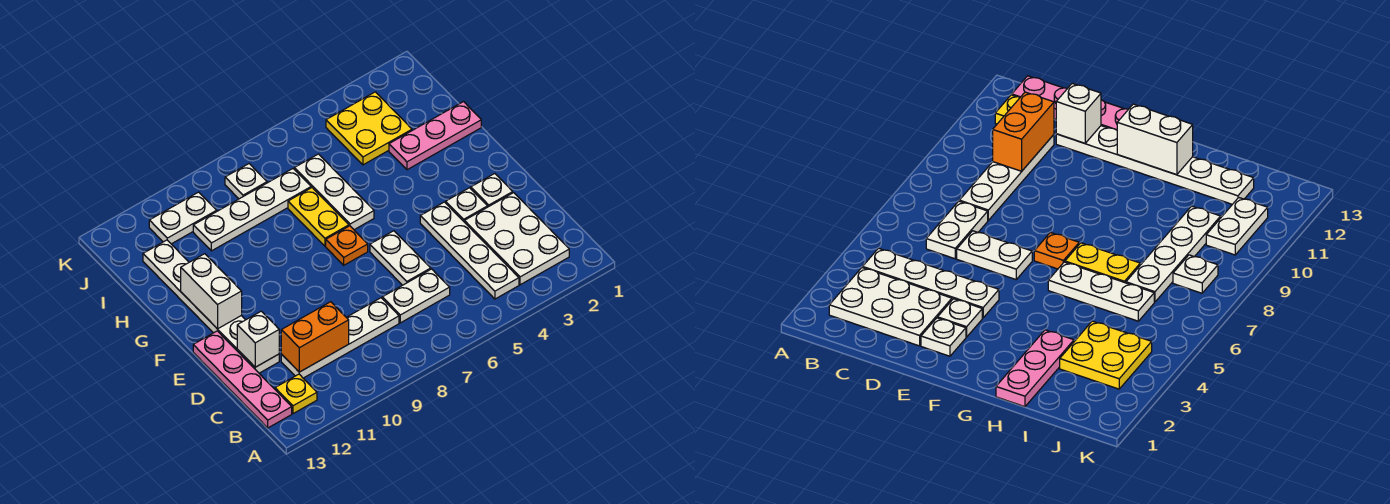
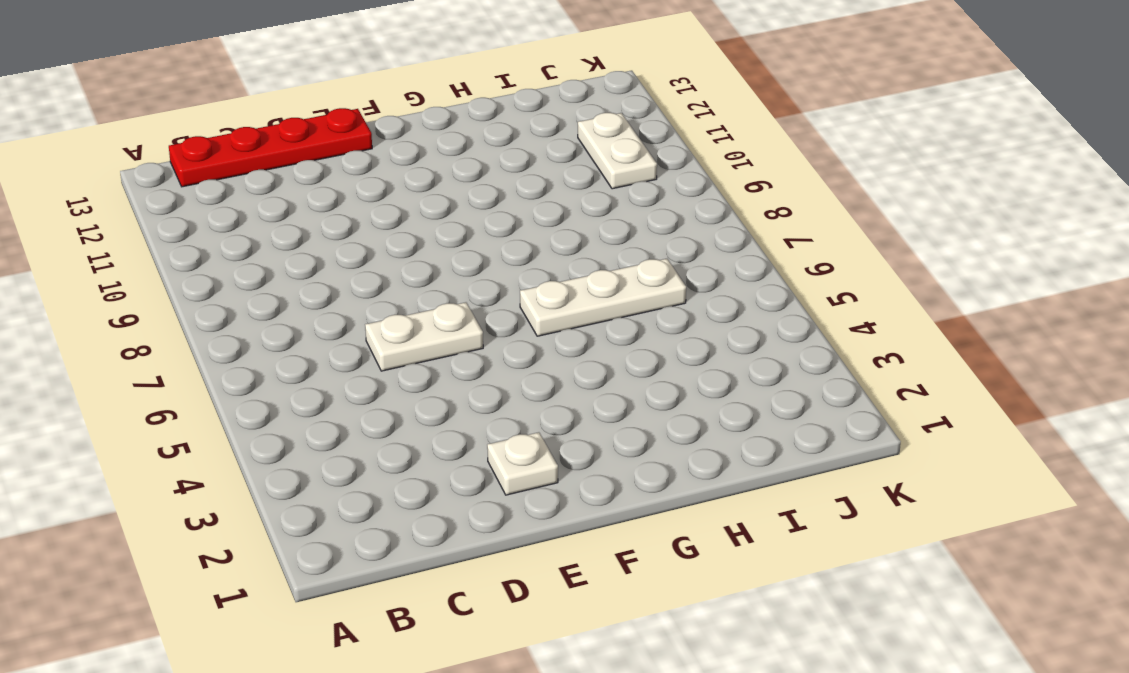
red 1x4 plate [169,108,372,187] -> pink 1x4 plate [193,331,292,428]
none -> white 2x3 plate [464,193,569,285]
none -> white 1x4 plate [420,202,519,299]
none -> yellow 1x1 plate [275,374,317,414]

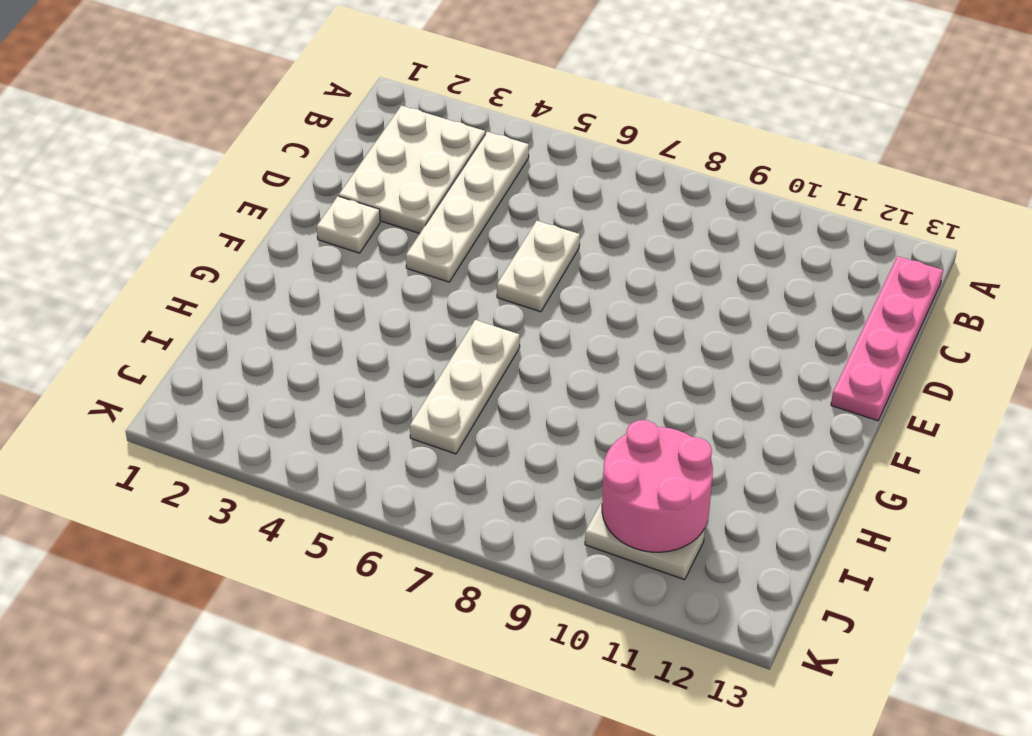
pink 2x2 round brick [602,420,713,552] -> none
none -> yellow 1x1 plate [275,374,317,414]
none -> white 1x2 plate [382,269,450,323]
none -> white 1x4 plate [281,298,399,378]

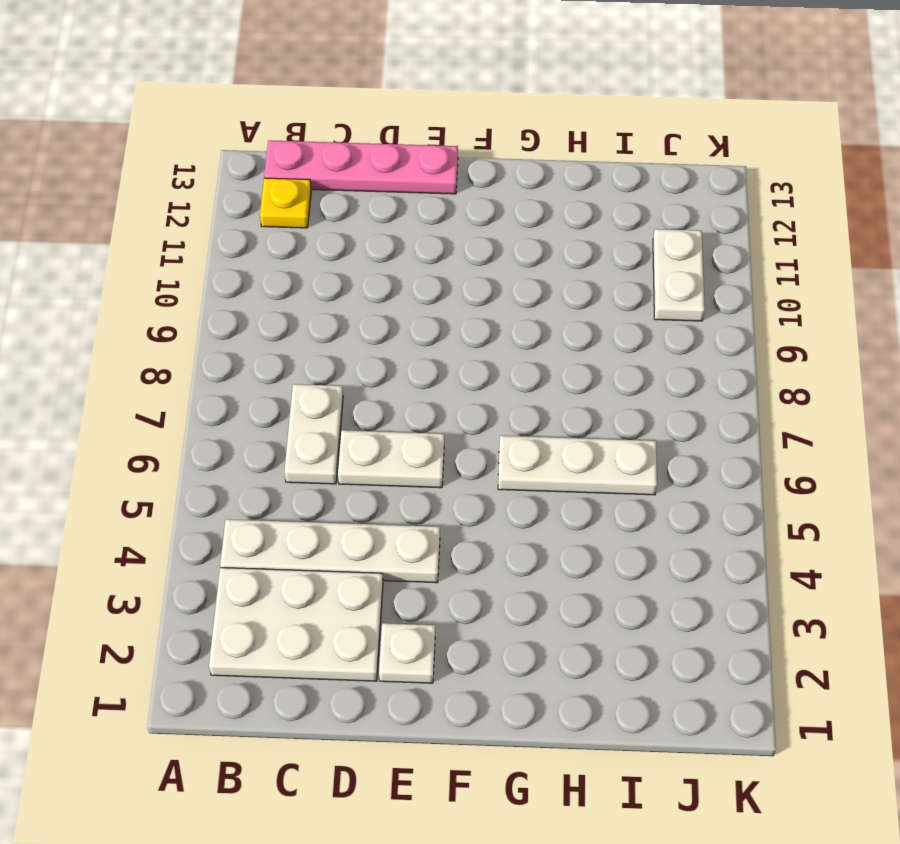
none -> white 1x4 plate [281,298,399,378]
none -> white 1x6 plate [143,240,279,373]
none -> white 1x1 plate [446,188,488,221]

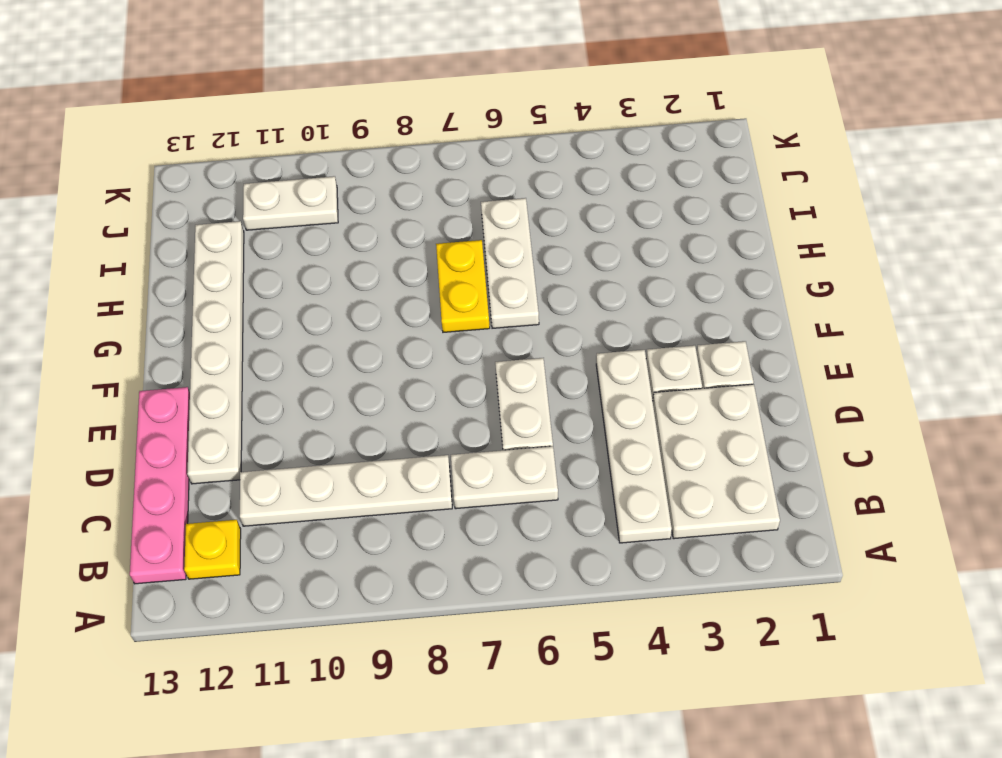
none -> orange 1x1 plate [326,226,368,265]
none -> pink 1x3 plate [389,102,481,170]
none -> yellow 2x2 plate [326,92,412,165]

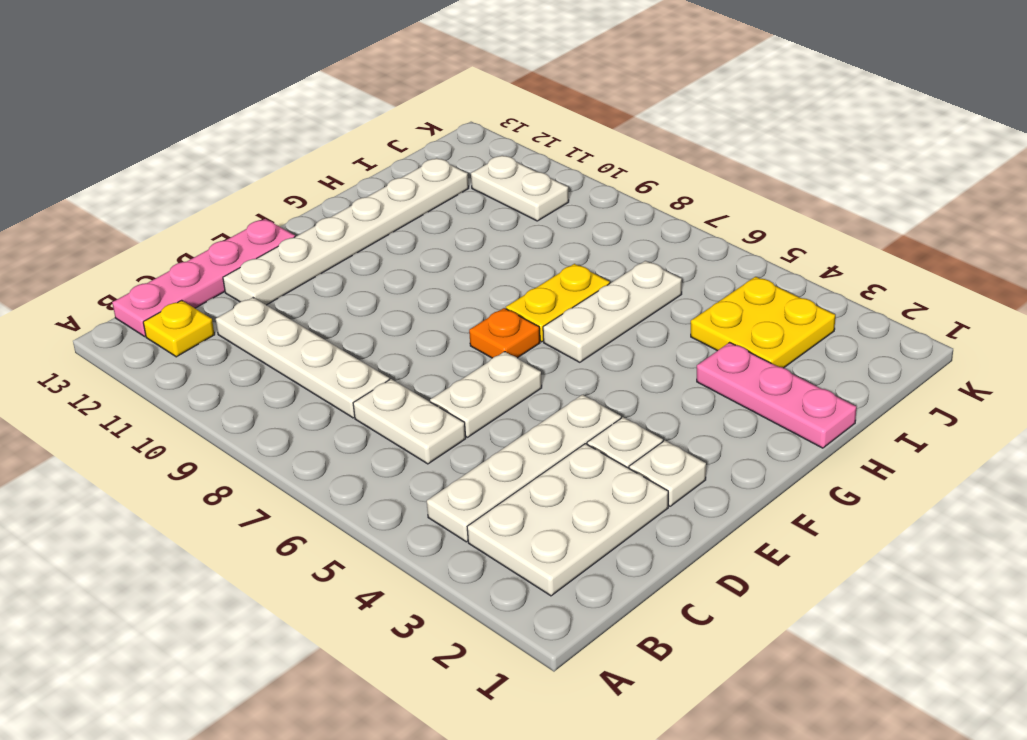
none -> white 1x4 plate [193,169,311,251]
none -> white 1x1 plate [225,164,267,199]
none -> orange 1x2 brick [281,302,349,372]

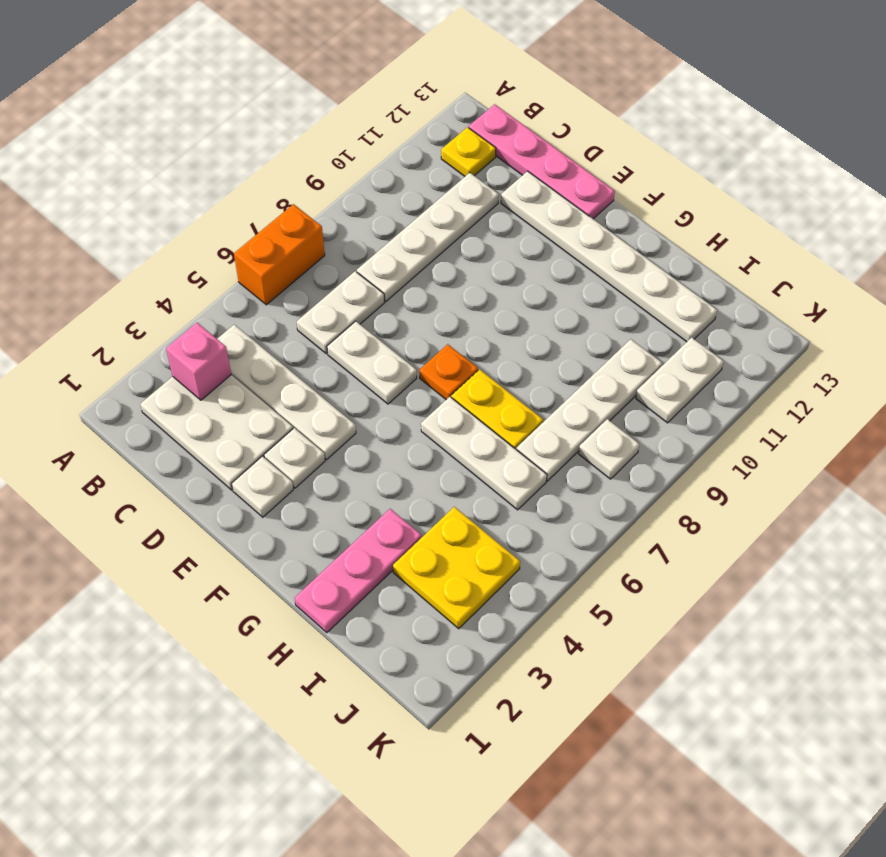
orange 1x2 brick [234,204,325,305] -> orange 1x2 brick moved to [281,302,349,372]
pink 1x1 brick [166,323,231,400] -> none
none -> white 1x1 brick [237,311,279,367]
none -> white 1x2 brick [181,254,242,329]

